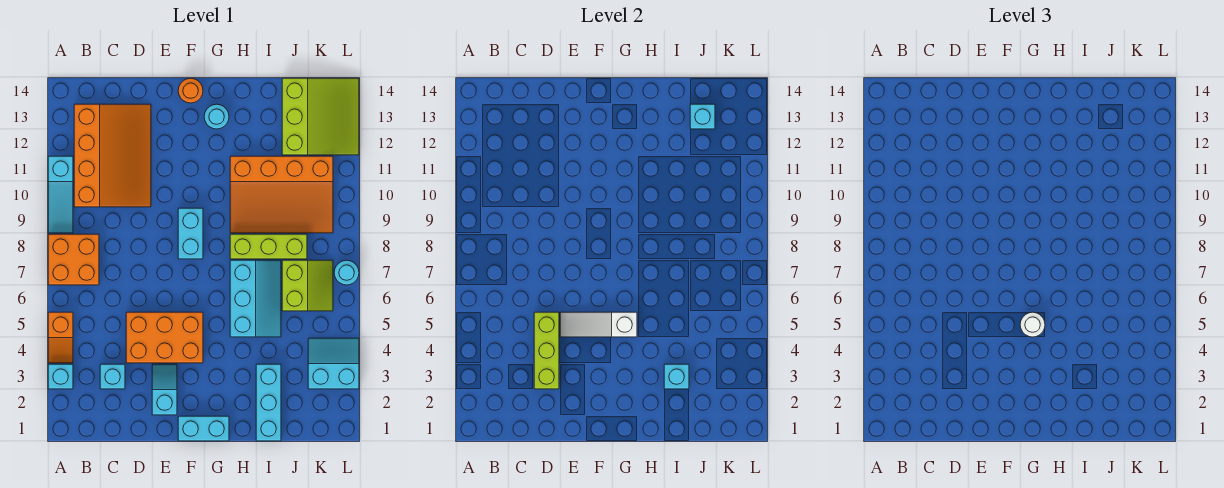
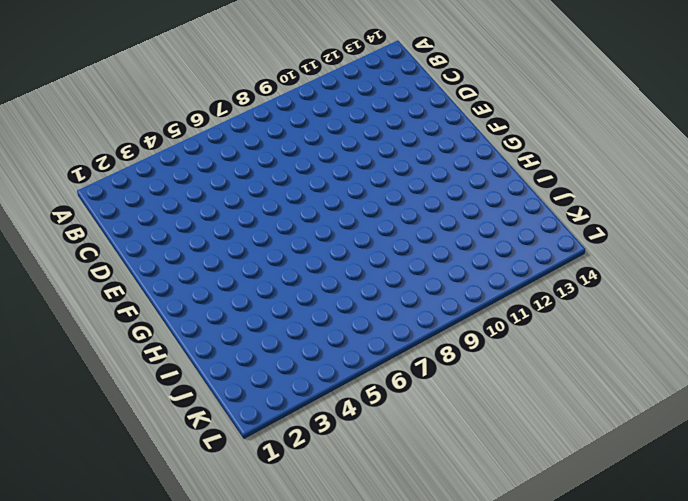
none -> cyan 1x1 brick [48,364,73,389]
none -> orange 1x2 slope [48,312,73,363]
none -> orange 2x2 brick [48,234,99,285]

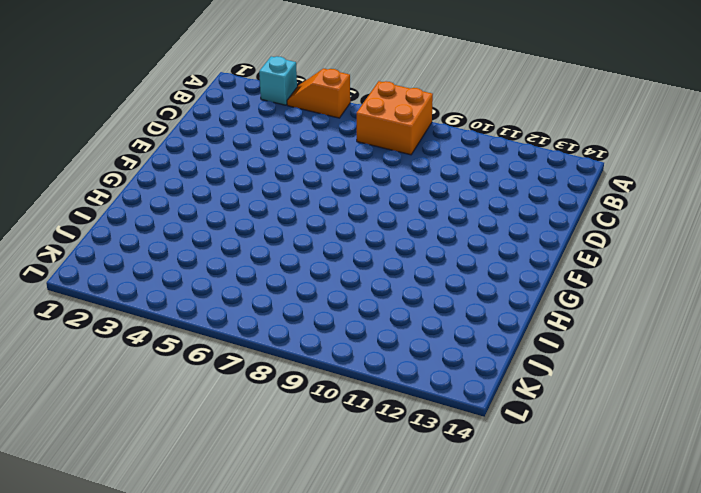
none -> cyan 1x3 slope [48,156,73,233]
none -> orange 3x4 slope [74,104,151,207]
none -> cyan 1x1 brick [100,364,125,389]

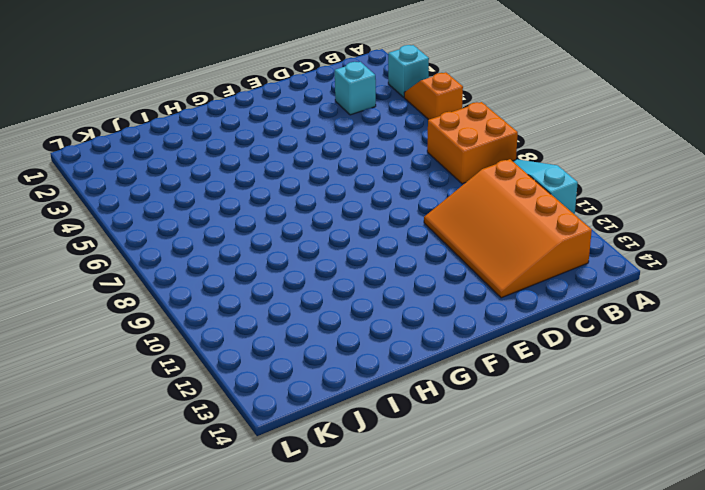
none -> orange 2x3 brick [126,312,203,363]
none -> cyan 1x2 slope [152,364,177,415]
none -> cyan 1x2 brick [178,416,229,441]

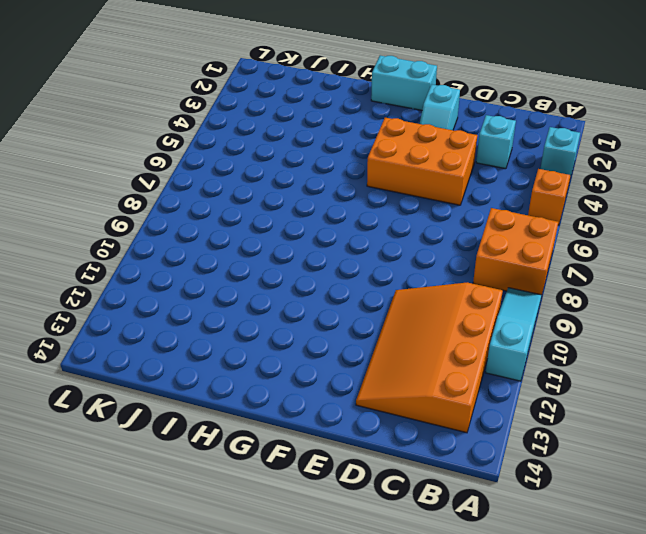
none -> cyan 1x2 brick [178,208,203,259]
none -> orange 1x1 round brick [178,78,203,103]
none -> cyan 1x1 round brick [204,104,229,129]

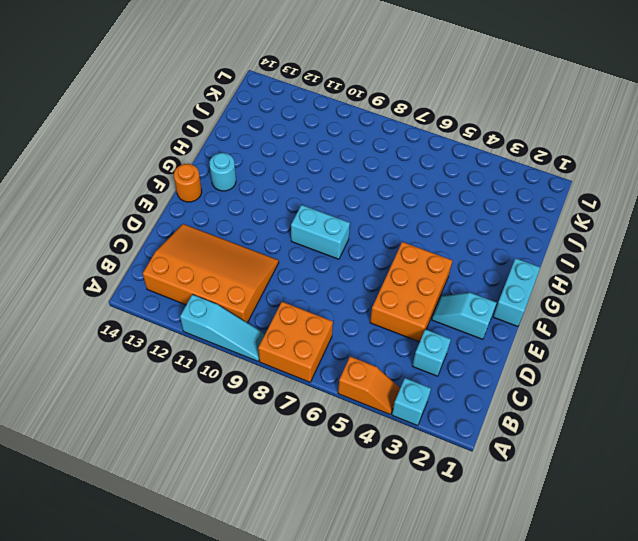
none -> cyan 2x3 slope [230,260,281,337]
none -> lime 1x3 brick [230,234,307,259]
none -> orange 3x4 slope [230,156,333,233]

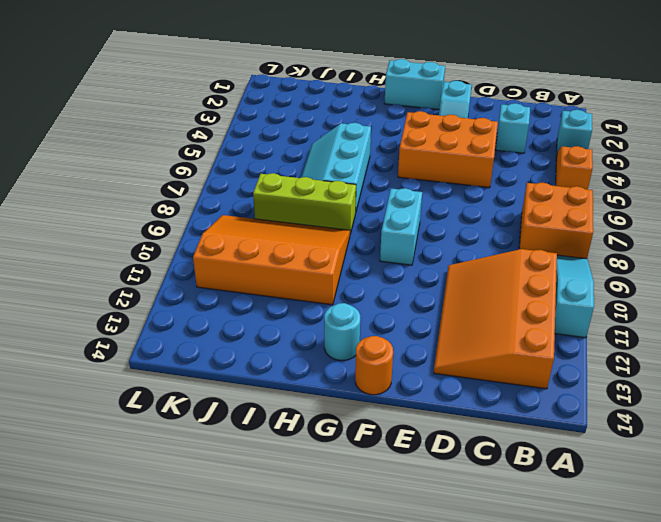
none -> cyan 1x3 brick [256,364,281,441]
none -> lime 2x2 slope [282,260,333,311]
none -> lime 3x3 slope [282,78,359,155]

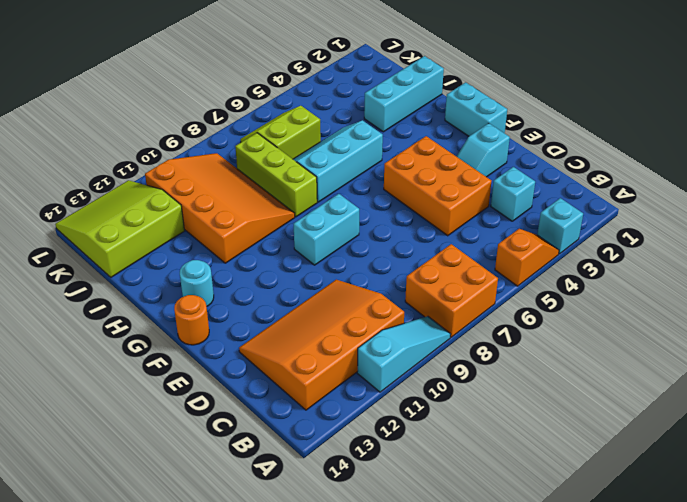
none -> cyan 2x2 slope [308,338,359,389]
none -> cyan 1x1 round brick [334,260,359,285]
none -> lime 1x3 brick [534,312,559,389]

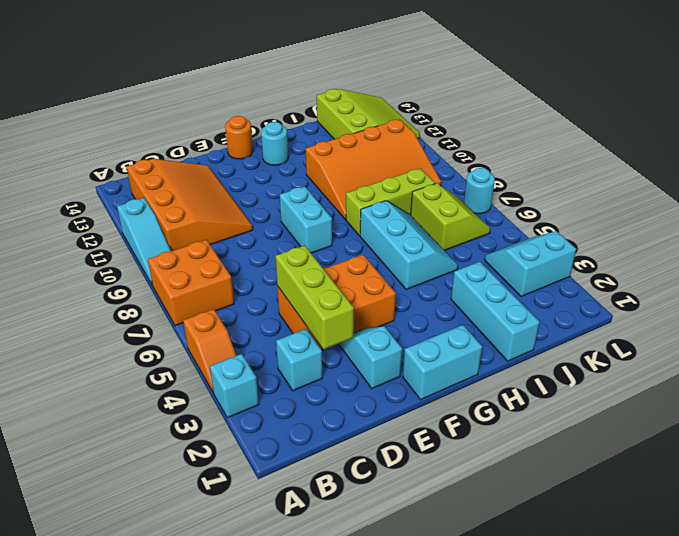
none -> white 1x3 slope [560,312,637,337]
none -> cyan 1x1 brick [664,364,689,389]
none -> cyan 1x1 brick [690,104,715,129]

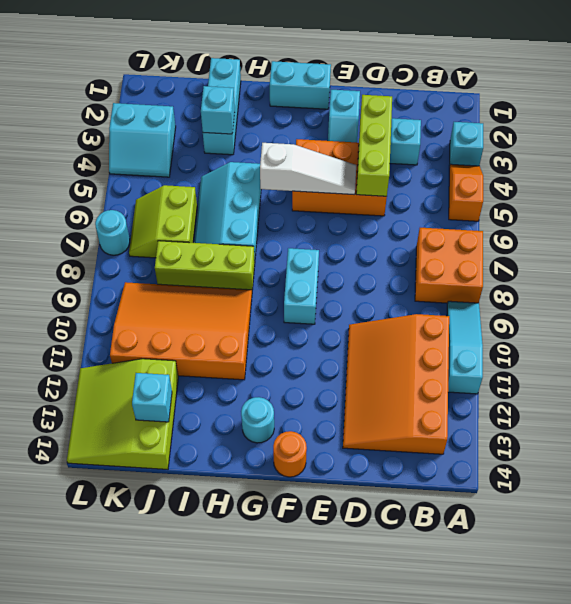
none -> white 1x1 round brick [1020,312,1045,337]

